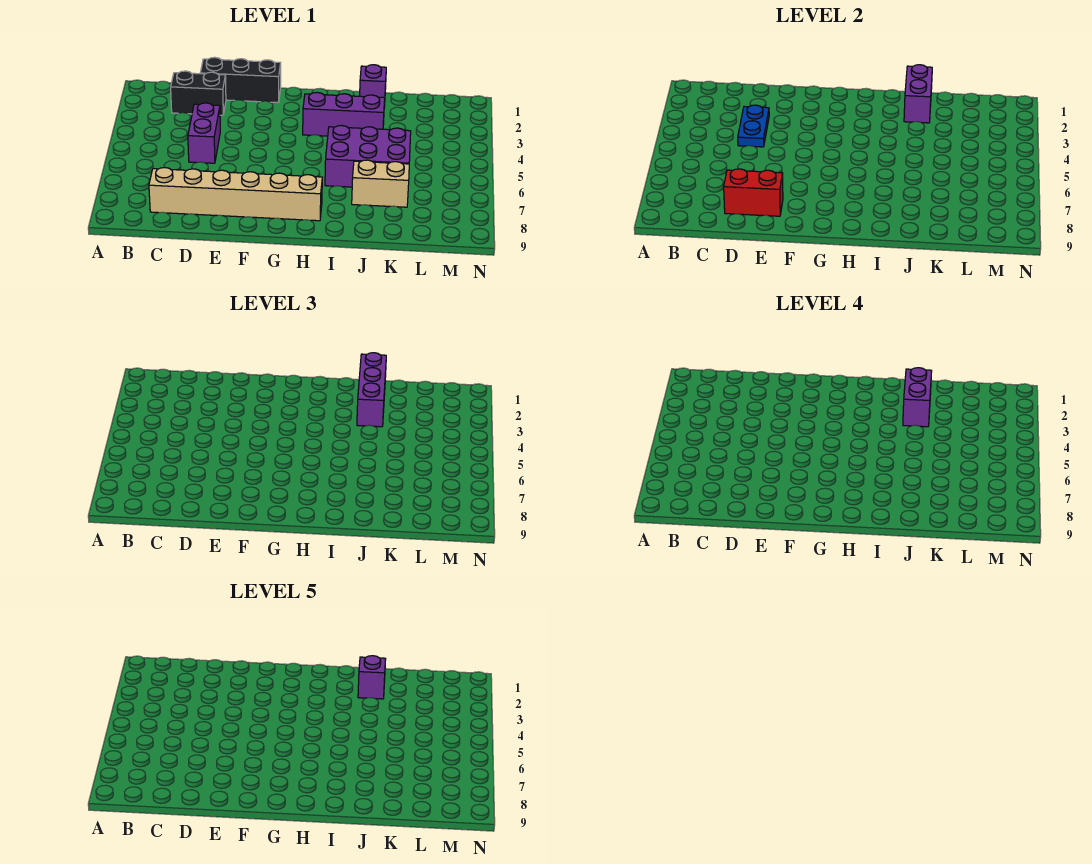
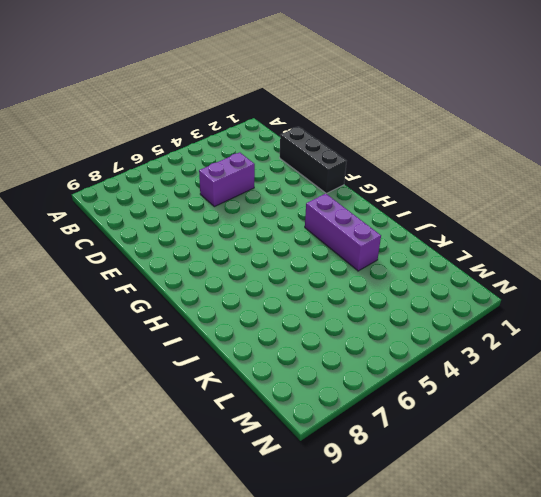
none -> black 1x2 brick [171,71,226,115]
none -> tan 1x6 brick [149,167,322,221]
none -> purple 2x3 brick [325,125,411,187]

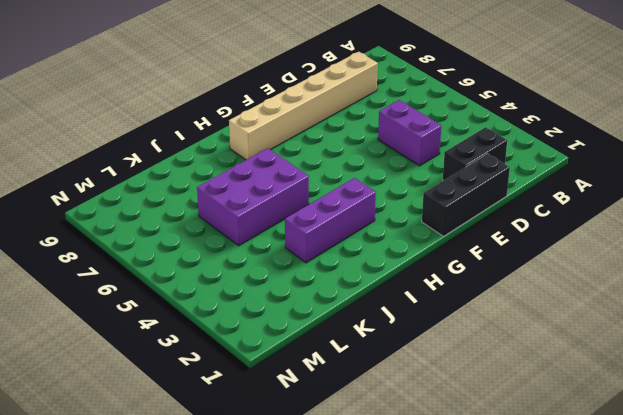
none -> purple 1x1 brick [360,65,386,107]
none -> tan 1x2 brick [352,160,409,207]
none -> blue 1x2 plate [738,105,769,147]

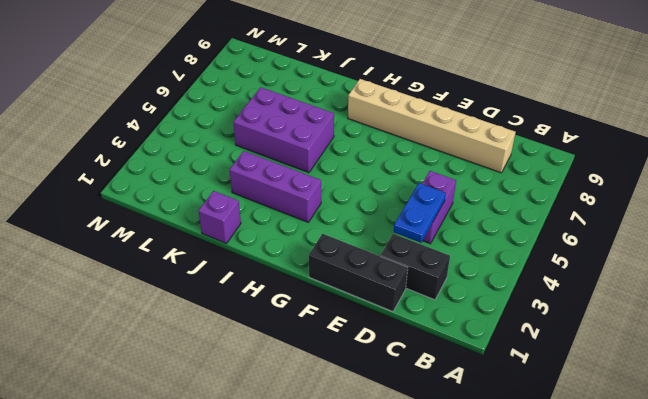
none -> tan 1x2 brick [352,160,409,207]
none -> red 1x2 brick [724,169,783,216]
none -> purple 1x2 brick [904,65,932,123]

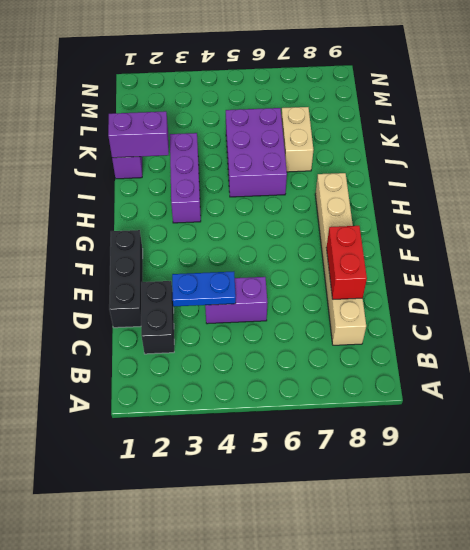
none -> purple 1x3 brick [357,353,386,427]
none -> purple 1x2 brick [903,368,932,427]
none -> purple 1x1 brick [358,656,386,699]

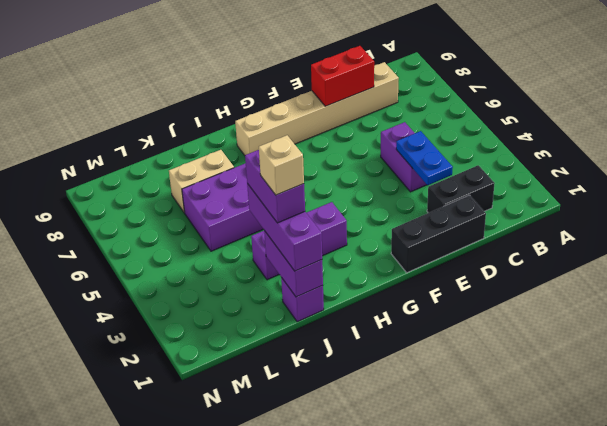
tan 1x1 brick [259,135,304,195] -> purple 1x1 brick [358,656,386,699]

